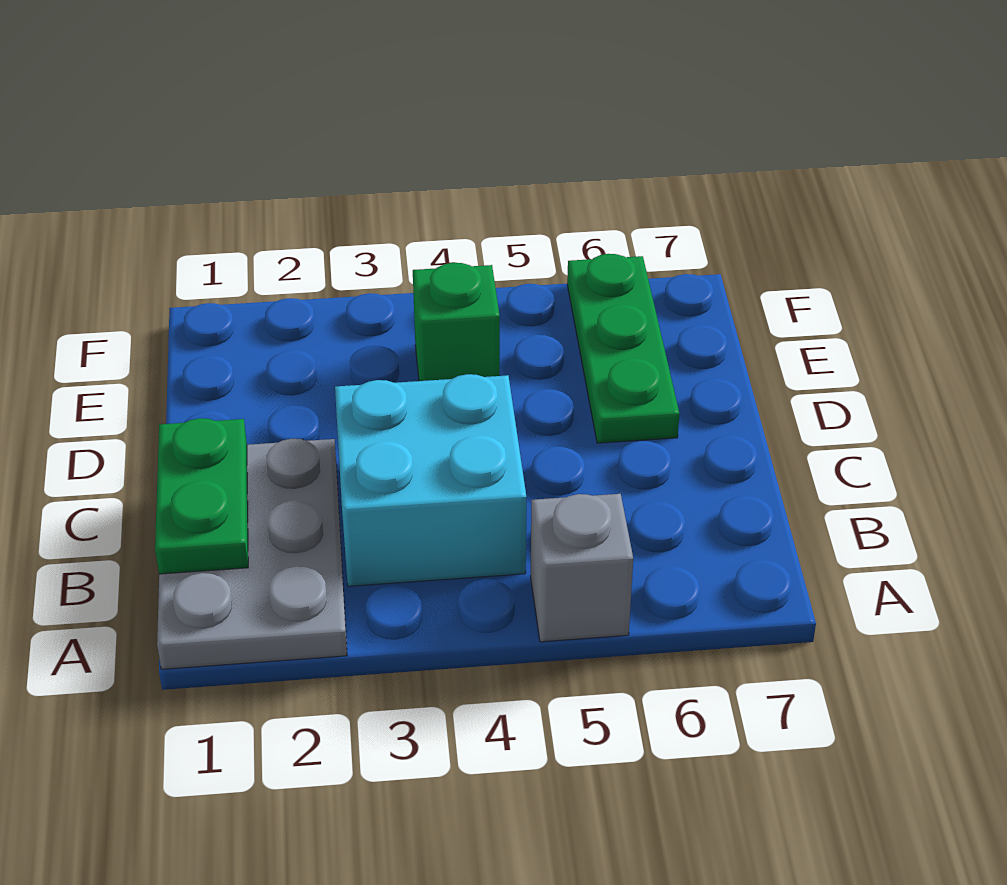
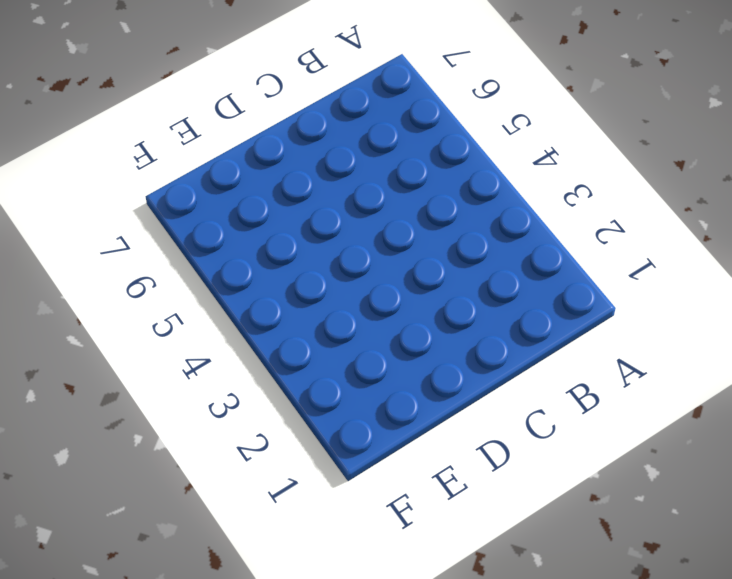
none -> grey 2x3 plate [157,439,347,669]
none -> grey 1x1 brick [531,494,633,642]

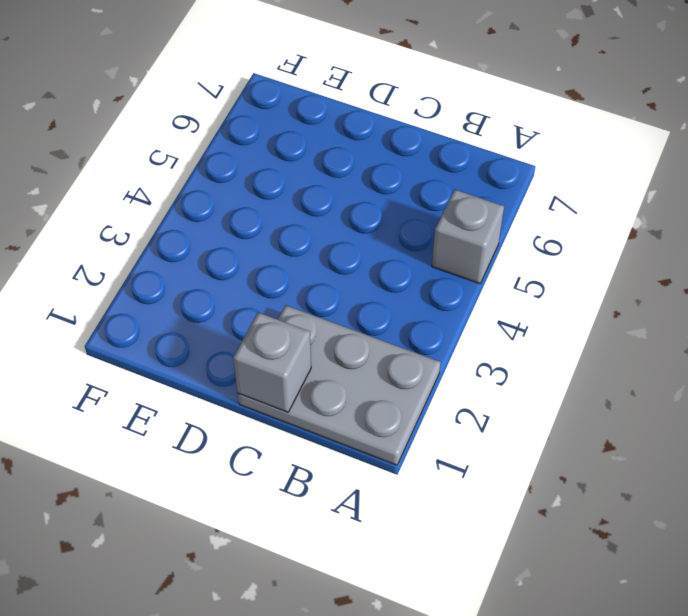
grey 1x1 brick [233,312,311,412] -> green 1x2 plate [155,418,248,574]
none -> cyan 2x2 brick [335,374,527,586]
none -> green 1x3 plate [567,254,680,443]

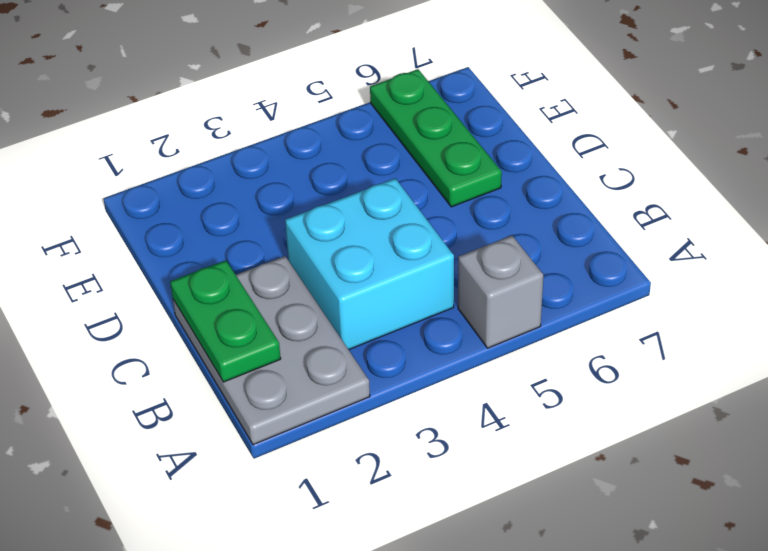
none -> green 1x1 brick [413,263,500,381]

